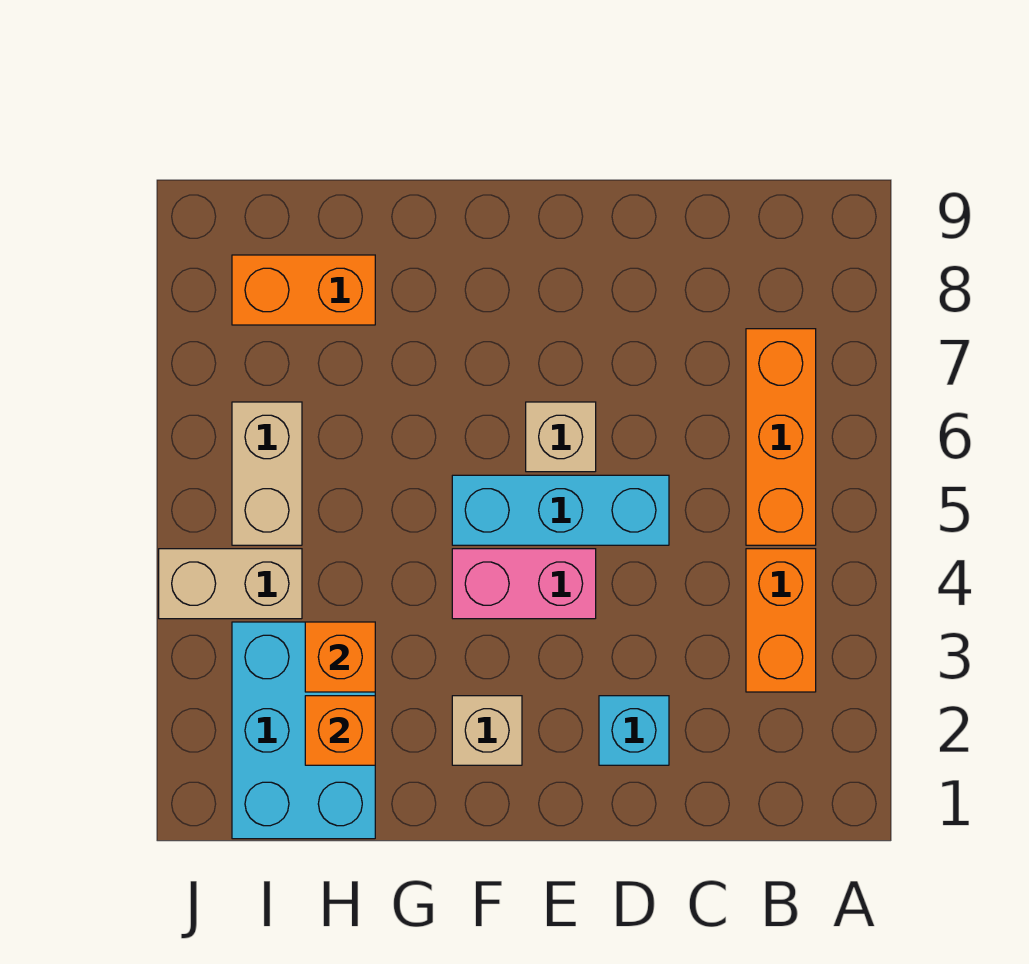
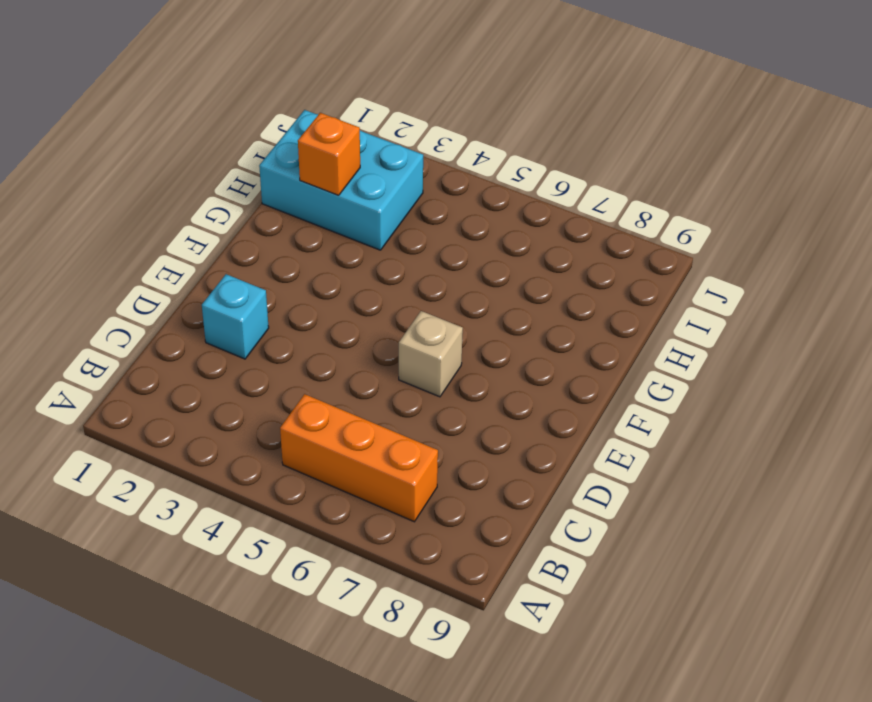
none -> orange 1x2 brick [746,549,816,692]
none -> cyan 1x3 brick [452,475,669,545]
none -> pink 1x2 brick [452,549,596,619]

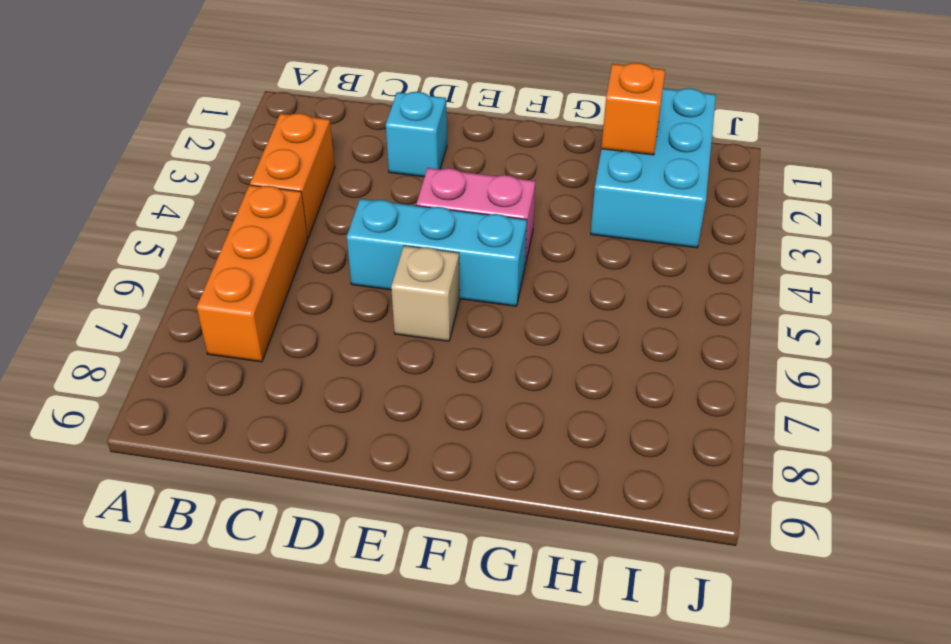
none -> tan 1x1 brick [452,696,522,765]
none -> orange 1x2 brick [232,255,375,325]
none -> tan 1x2 brick [159,549,302,619]

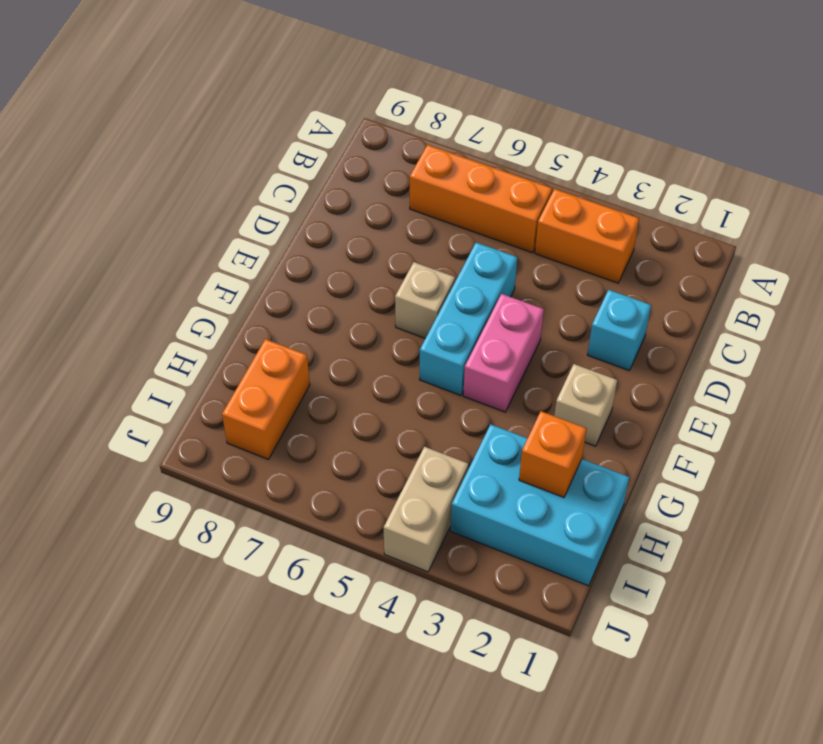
none -> tan 1x2 brick [232,402,302,545]
none -> orange 1x1 brick [305,622,375,692]

